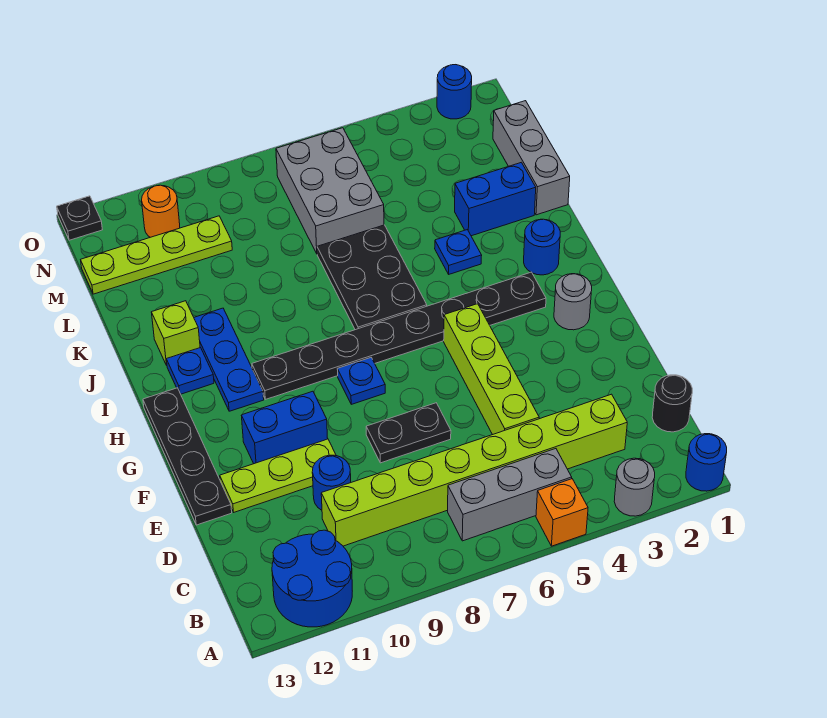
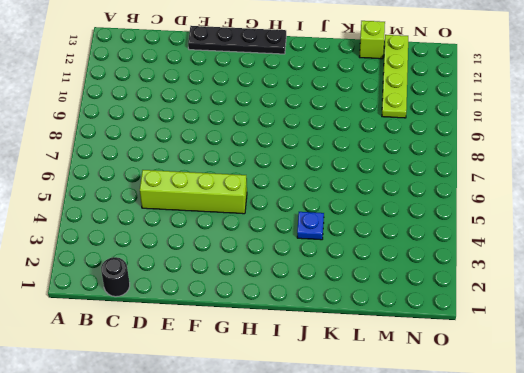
lime 1x1 brick [360,21,385,59] -> lime 1x1 brick moved to [152,301,200,365]
none -> blue 1x1 round brick [686,434,727,491]
none -> grey 1x1 round brick [614,458,655,516]
none -> orange 1x1 brick [536,479,588,546]

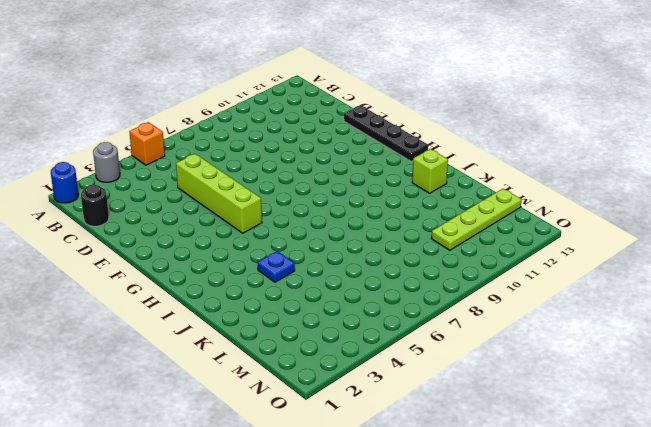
none -> blue 2x2 round brick [272,530,352,627]
none -> grey 1x3 brick [448,449,572,541]
none -> lime 1x8 brick [321,394,627,546]

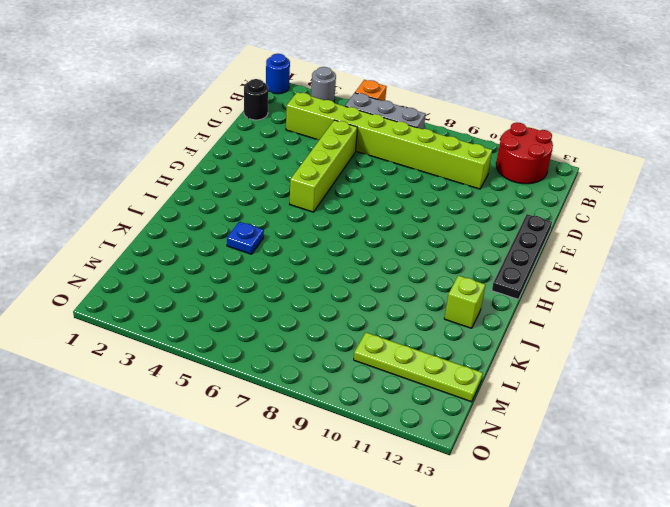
red 2x2 round brick [496,123,553,184] -> blue 2x2 round brick [272,530,352,627]
none -> blue 1x1 round brick [312,455,351,510]
none -> black 1x2 plate [366,403,451,463]
none -> lime 1x3 plate [220,439,336,512]

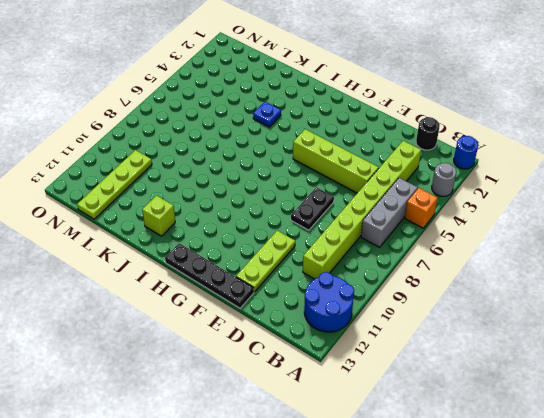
none -> blue 1x1 round brick [312,455,351,510]
none -> blue 1x2 brick [241,391,328,464]
none -> grey 1x1 round brick [554,274,592,330]

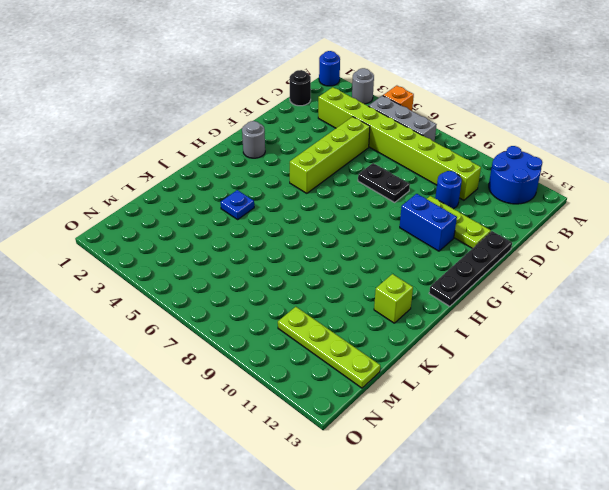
none -> blue 1x1 plate [337,358,385,404]
none -> black 1x8 plate [252,272,546,399]
none -> blue 1x3 plate [194,308,264,411]

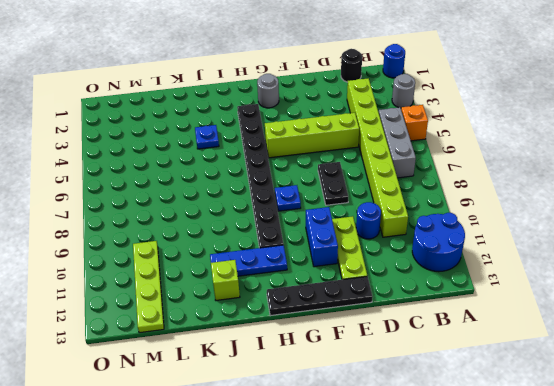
none -> blue 1x1 round brick [524,219,560,275]
none -> black 2x3 plate [317,225,427,330]
none -> blue 1x1 plate [166,348,214,394]

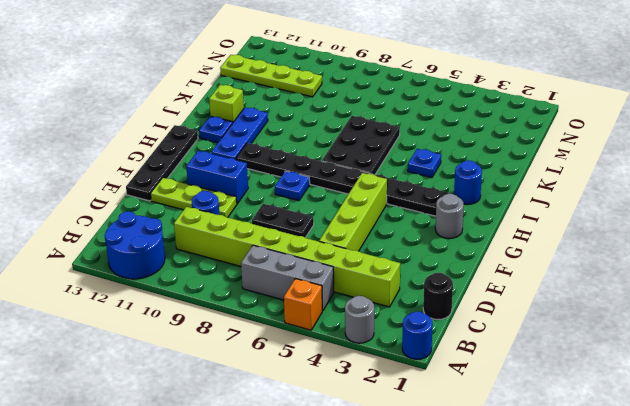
none -> grey 1x3 brick [493,101,570,215]
none -> blue 1x2 brick [455,162,536,236]
none -> grey 2x3 brick [276,128,384,253]

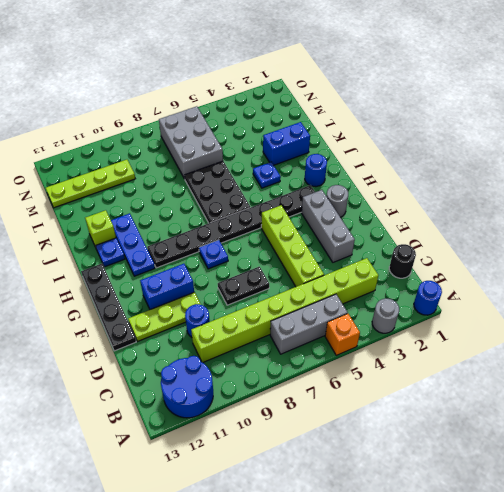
grey 1x3 brick [302,190,355,262] -> grey 1x3 brick moved to [493,101,570,215]
none -> orange 1x1 round brick [142,185,180,237]
none -> blue 1x1 round brick [437,65,472,119]
none -> black 1x1 plate [57,196,102,240]

